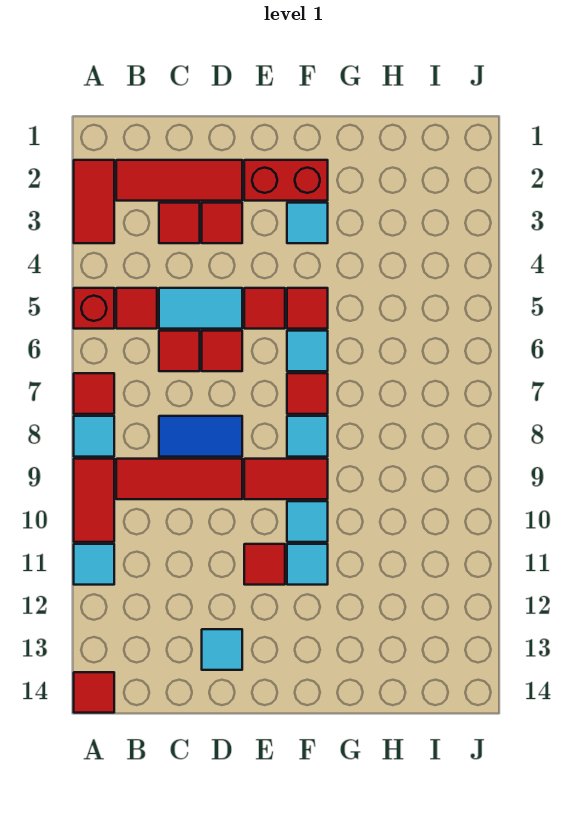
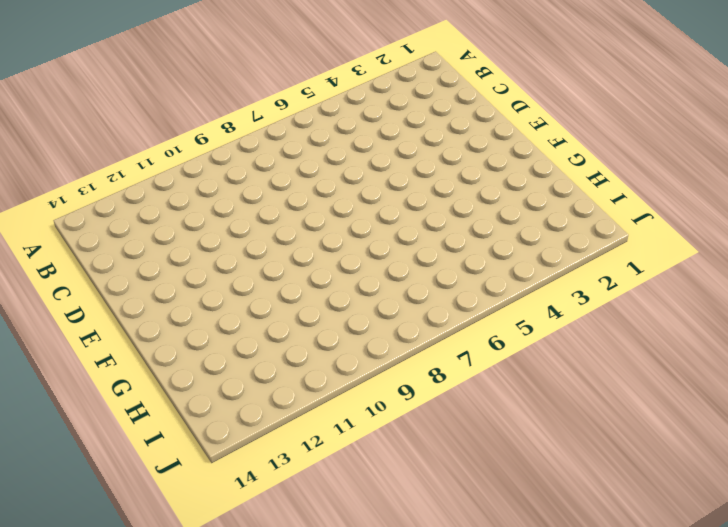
none -> red 1x2 tile [74,160,114,243]
none -> red 1x1 brick [74,288,114,329]
none -> red 1x1 tile [74,373,114,414]

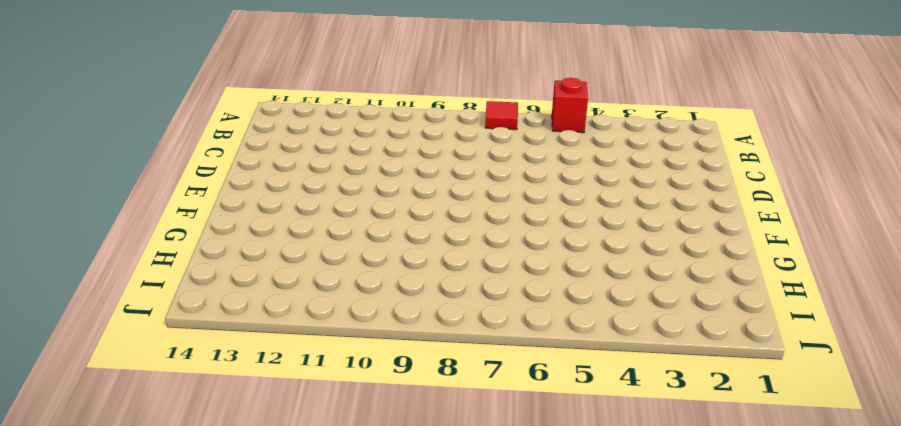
none -> red 1x2 tile [74,160,114,243]
none -> cyan 1x1 tile [74,416,114,457]
none -> red 1x2 tile [74,459,114,542]

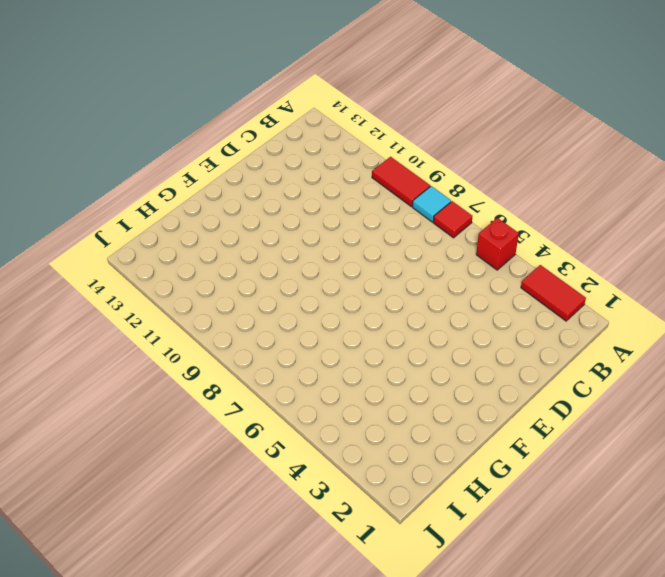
none -> cyan 1x1 tile [74,544,114,585]
none -> red 1x1 tile [74,672,114,713]
none -> red 1x3 tile [116,160,242,201]

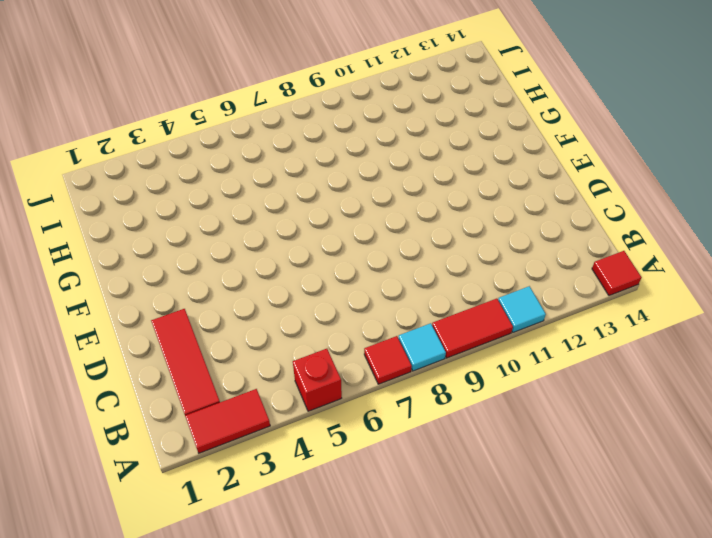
none -> red 1x1 tile [116,288,157,329]
none -> red 1x3 tile [116,459,242,499]
none -> red 1x1 tile [159,203,200,243]

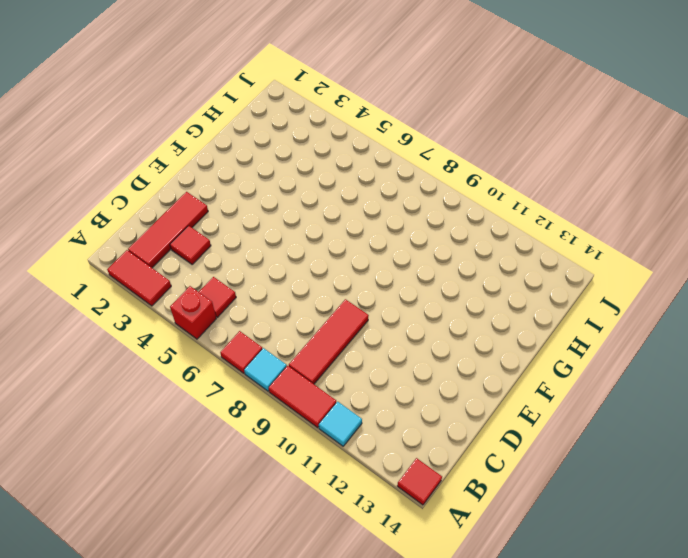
none -> cyan 1x2 tile [159,288,242,329]
none -> red 1x1 tile [159,331,200,371]
none -> blue 1x2 tile [159,416,242,457]

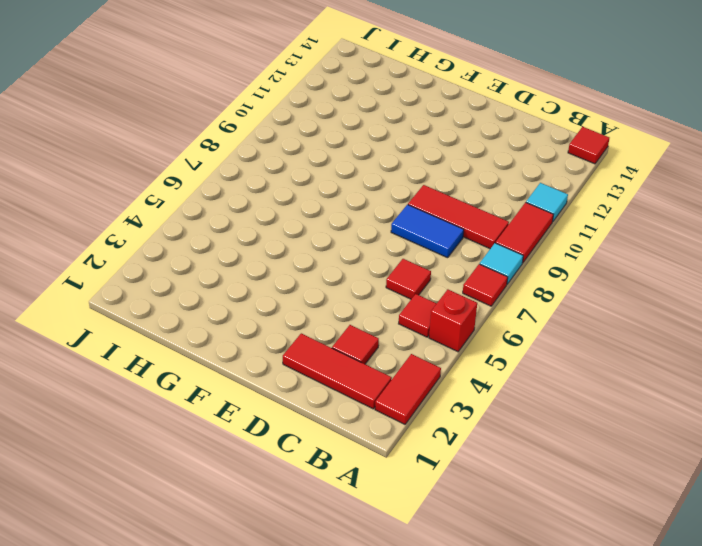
none -> cyan 1x2 tile [159,288,242,329]
none -> red 1x1 tile [202,203,242,243]
none -> red 1x1 tile [202,331,242,371]

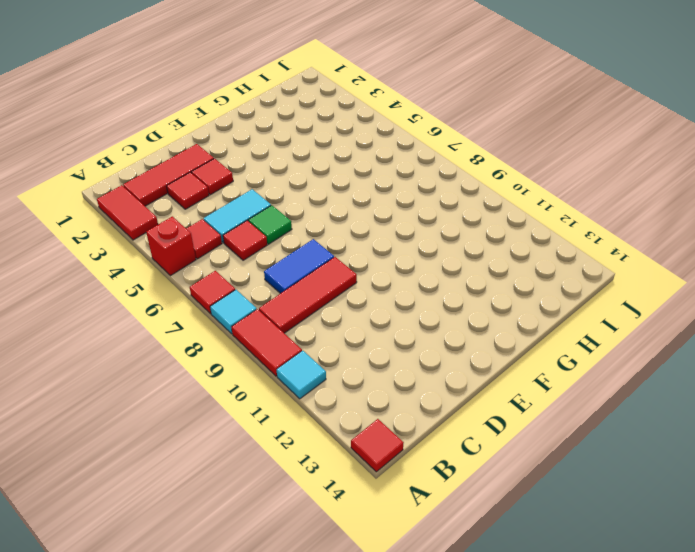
green 1x1 tile [248,205,292,244] -> red 1x1 tile [202,331,242,371]
none -> cyan 1x1 tile [202,629,242,670]
none -> red 1x2 brick [244,160,328,201]
none -> red 1x1 tile [244,288,285,329]

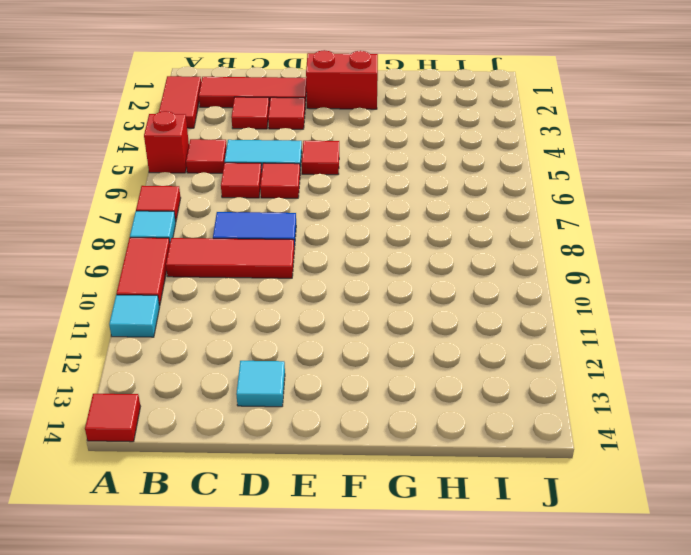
none -> red 1x2 tile [244,459,328,499]
none -> red 1x1 tile [244,544,285,585]
none -> cyan 1x1 tile [287,203,328,243]

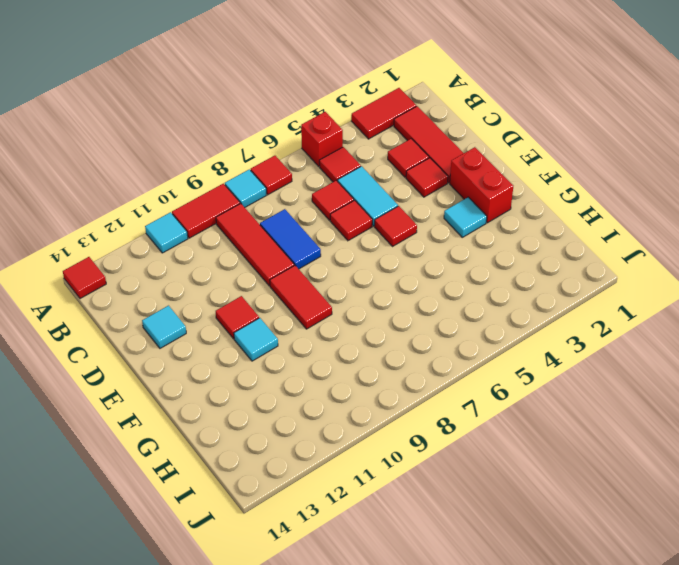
none -> red 1x1 tile [287,288,328,329]
none -> cyan 1x1 tile [287,331,328,371]
none -> red 1x1 tile [287,373,328,414]

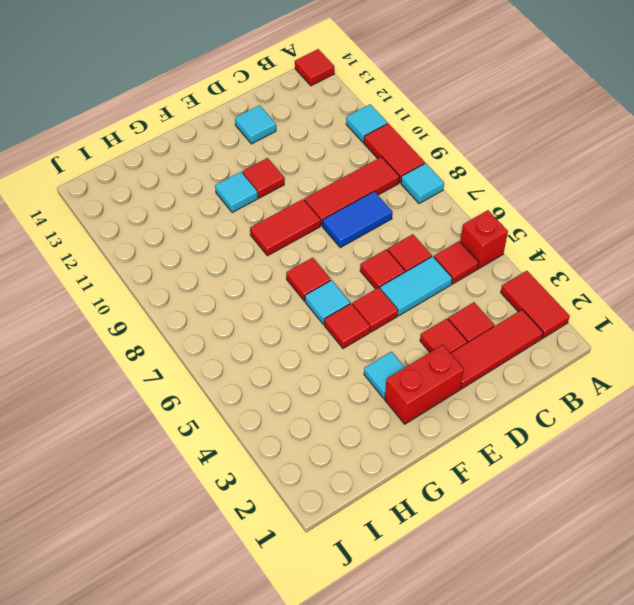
none -> red 1x1 tile [74,373,114,414]
none -> cyan 1x1 tile [287,416,328,457]
none -> cyan 1x1 tile [287,501,328,542]

